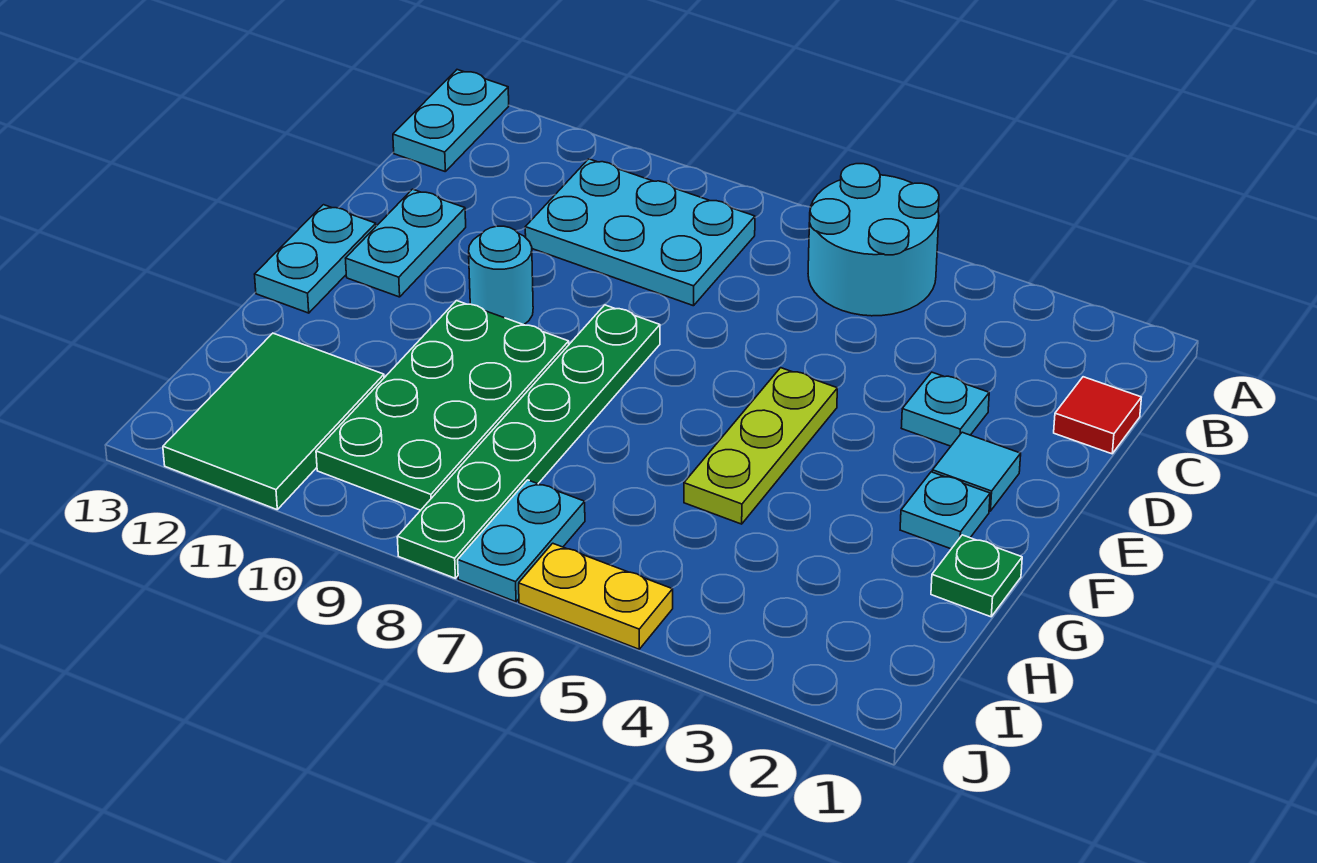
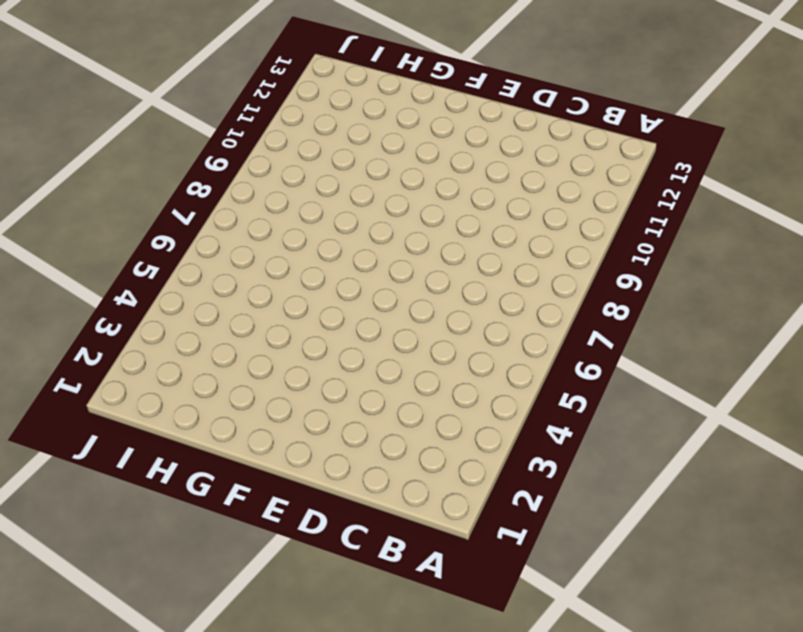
none -> cyan 2x2 round brick [808,164,939,316]
none -> cyan 1x2 plate [393,70,509,171]
none -> cyan 2x3 plate [525,159,755,306]

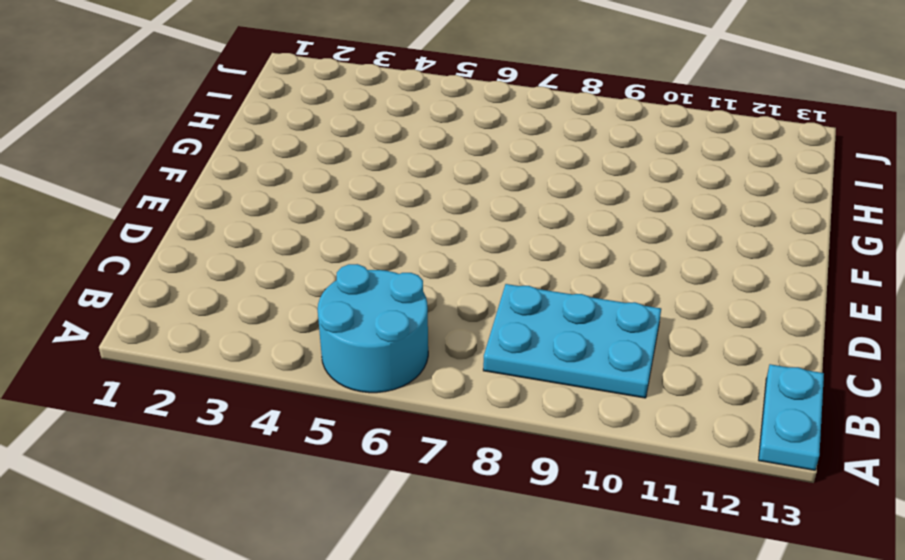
none -> red 1x1 tile [1054,377,1141,454]
none -> cyan 1x1 plate [901,372,989,446]
none -> cyan 1x2 plate [346,189,466,297]

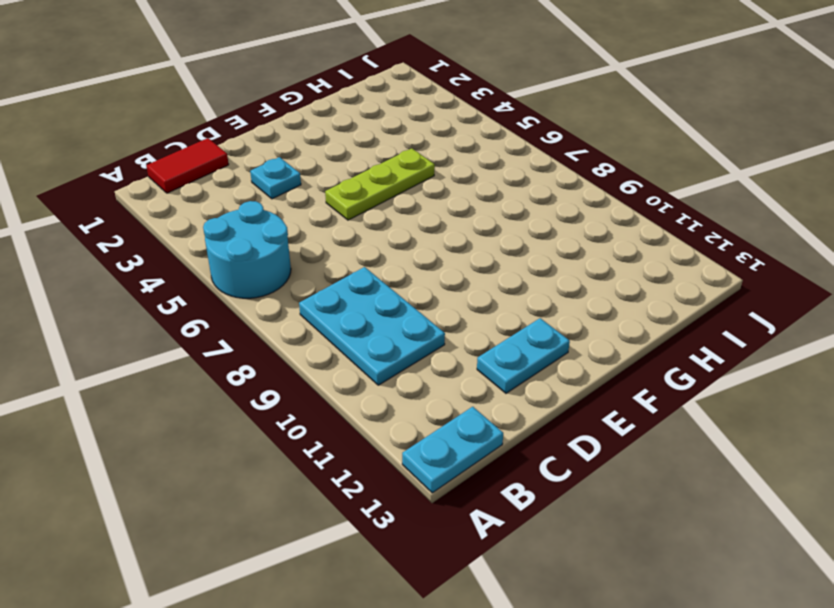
red 1x2 tile [146,138,229,193] -> red 1x1 tile [1054,377,1141,454]
none -> cyan 1x1 tile [932,432,1021,511]
none -> green 1x6 plate [397,305,660,578]
none -> cyan 1x1 round brick [469,226,533,325]

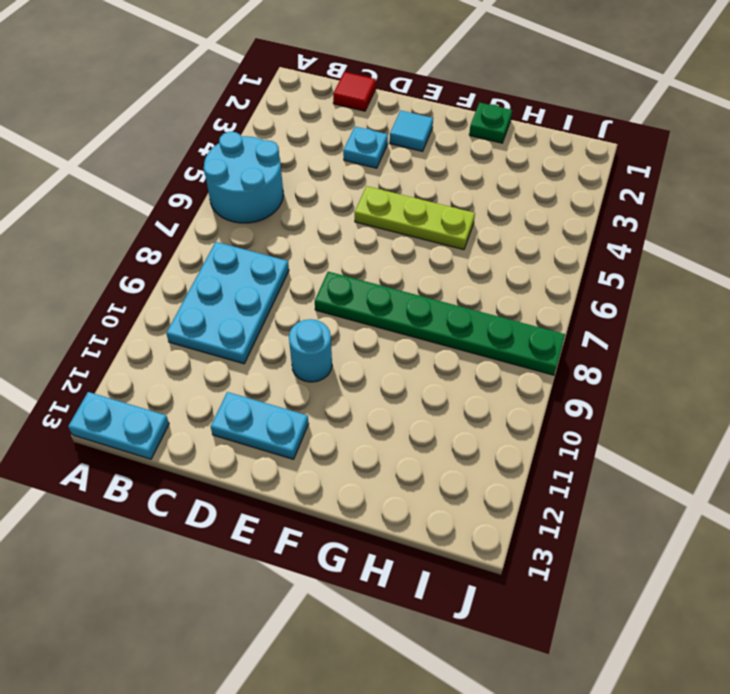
none -> cyan 1x2 plate [255,205,376,313]
none -> cyan 1x1 plate [900,472,990,549]
none -> green 2x4 plate [316,300,569,510]

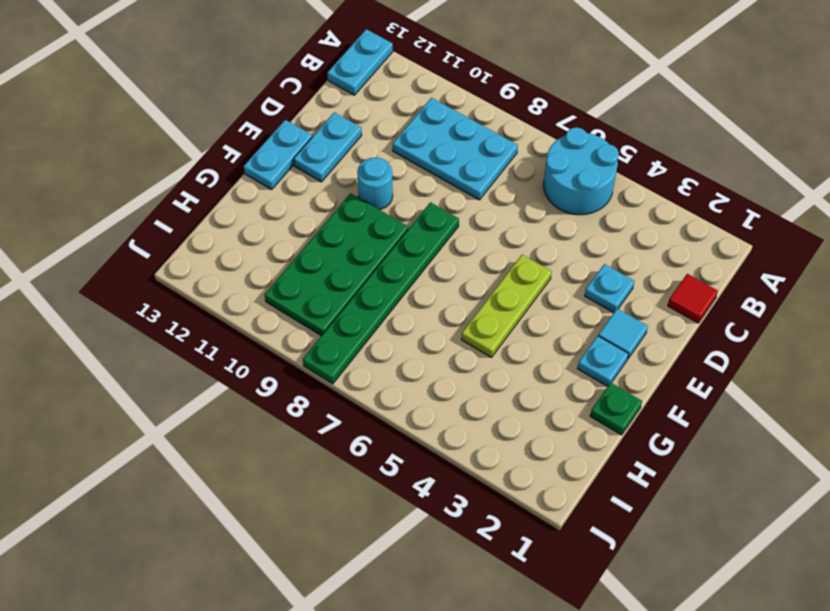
none -> green 2x3 tile [163,333,384,509]
none -> cyan 1x2 plate [458,480,585,602]
none -> yellow 1x2 plate [519,543,673,649]

